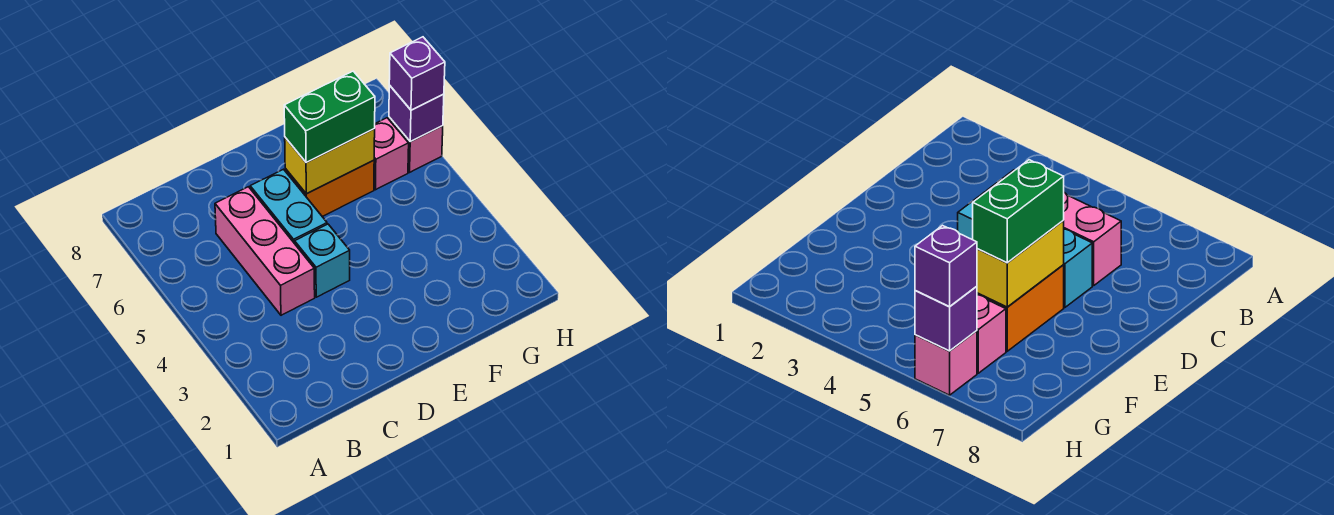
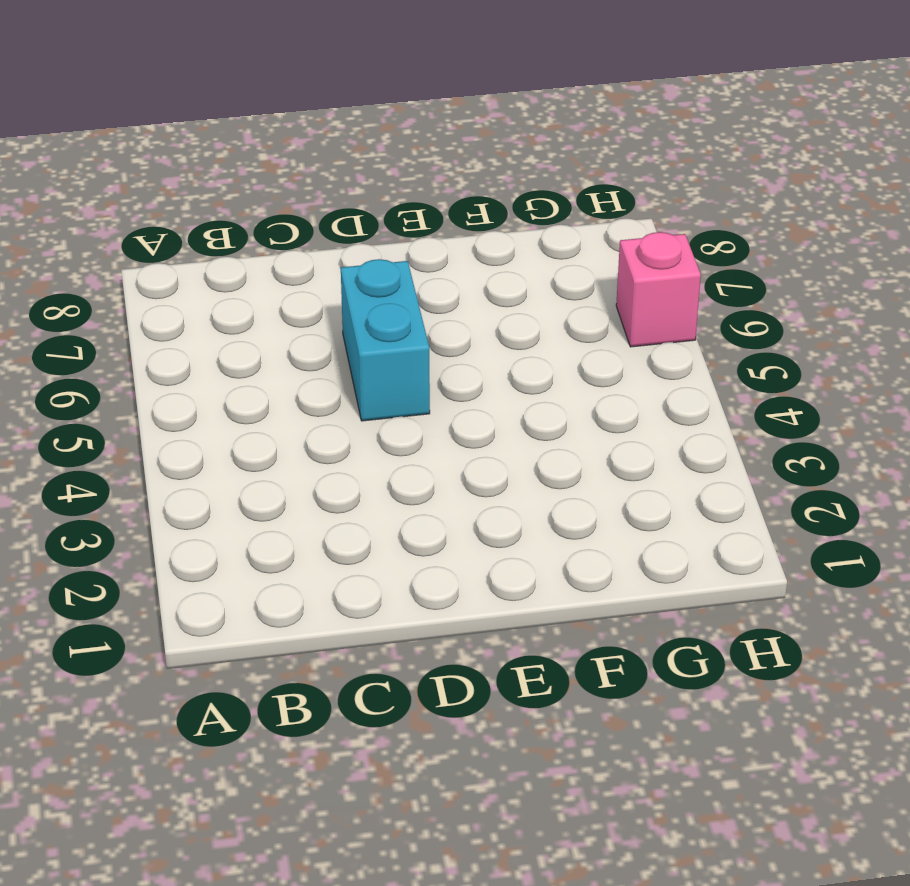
none -> pink 1x3 brick [215,187,315,315]
none -> cyan 1x1 brick [295,224,350,297]

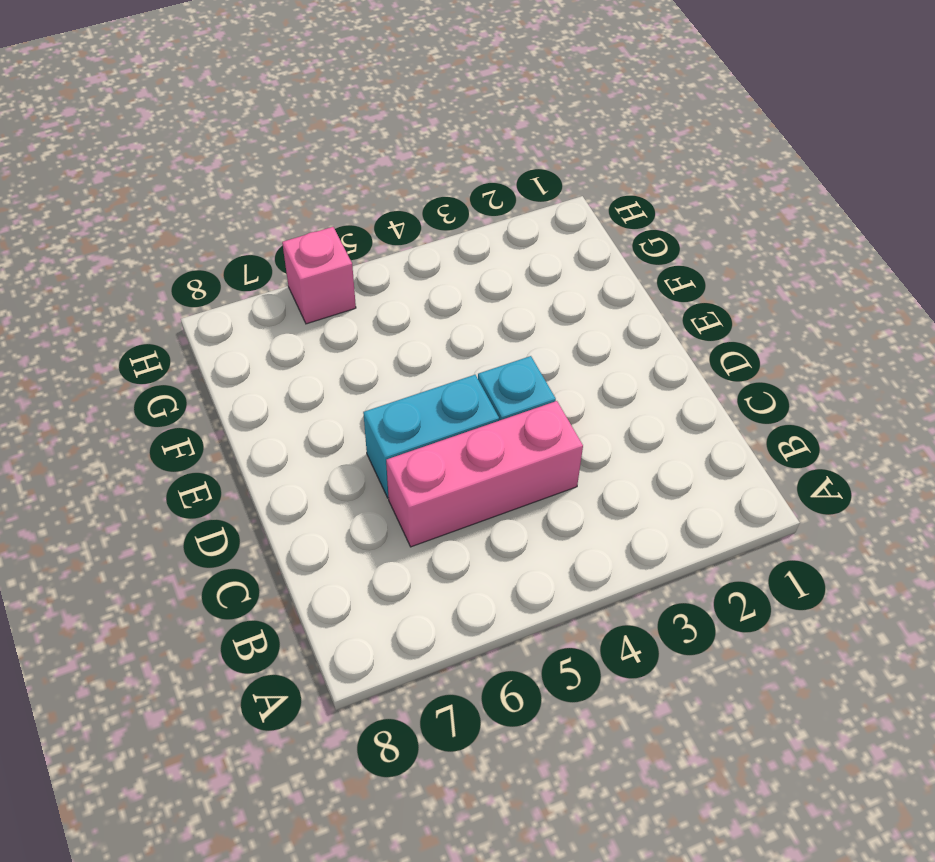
none -> orange 1x2 brick [285,160,374,217]
none -> pink 1x1 brick [374,118,409,190]

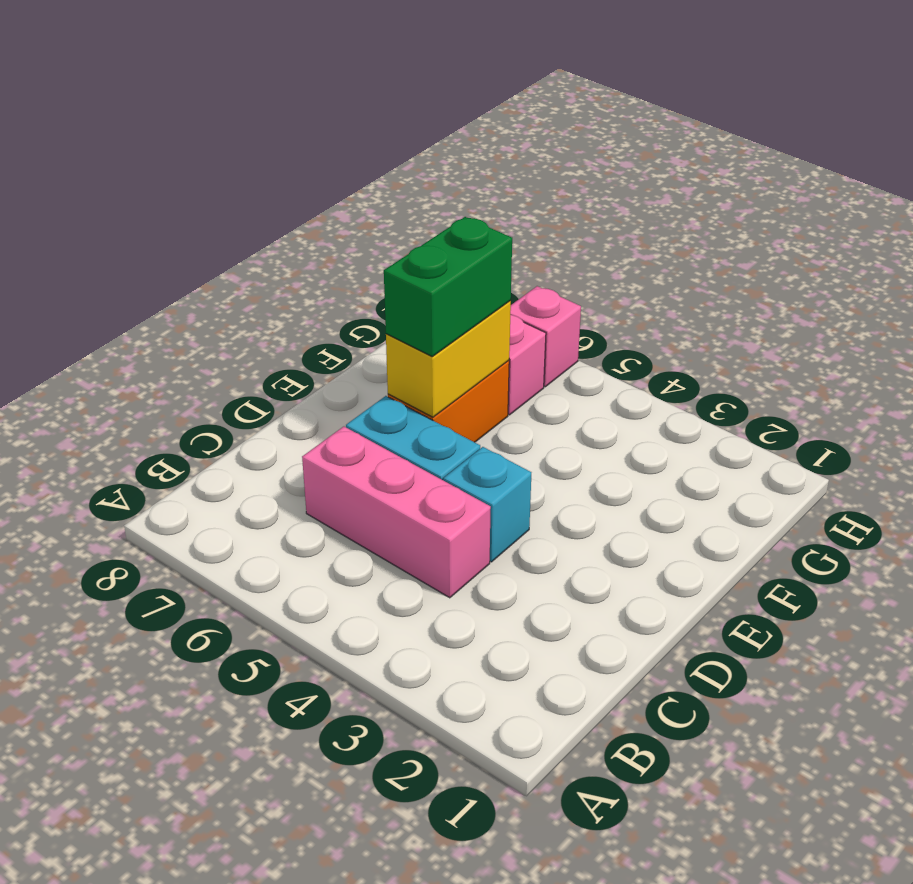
none -> purple 1x1 brick [389,85,444,142]
none -> purple 1x1 brick [389,37,445,110]

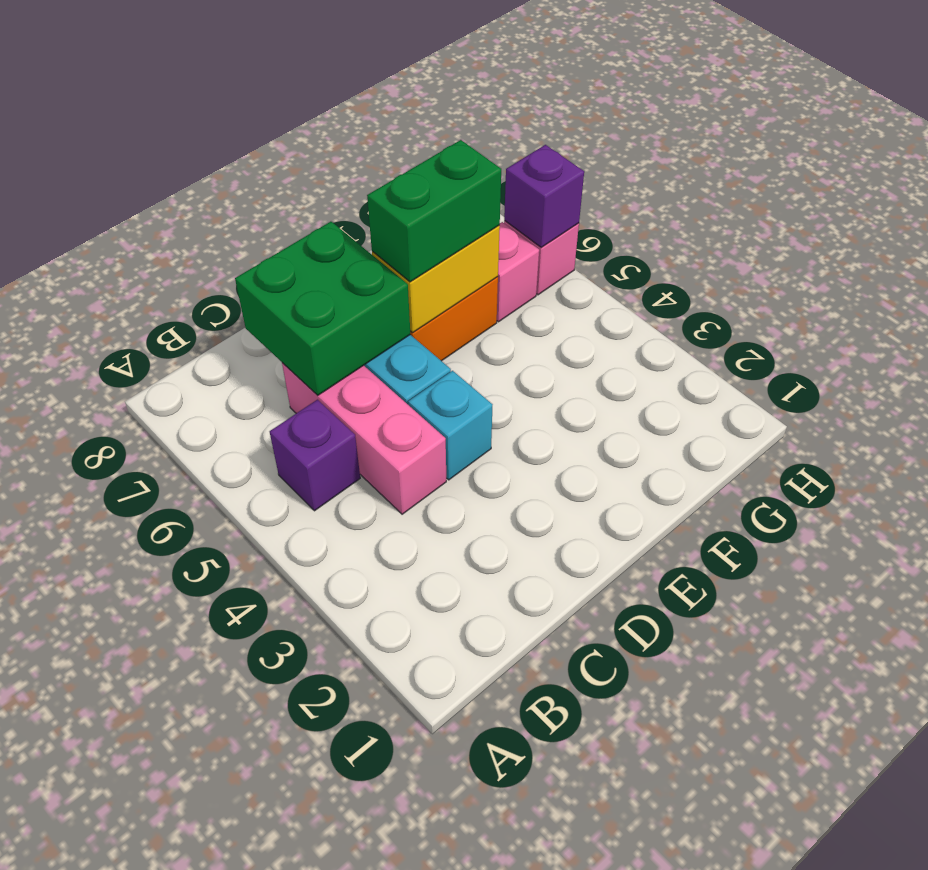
purple 1x1 brick [270,400,360,511] -> purple 1x1 brick moved to [389,37,445,110]
green 2x2 brick [235,222,410,395] -> none

